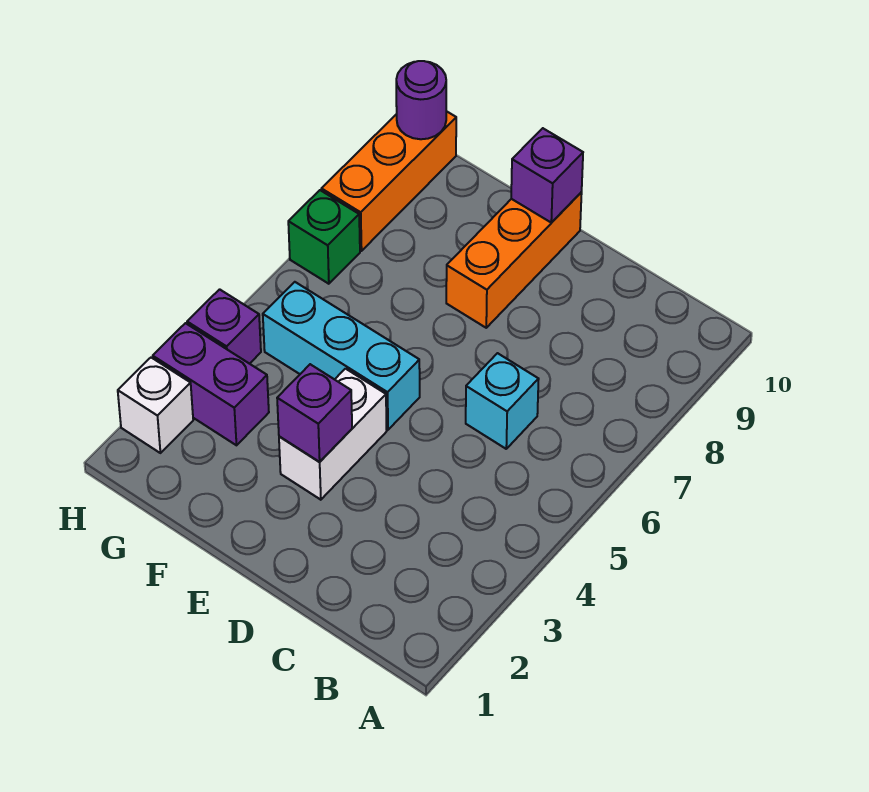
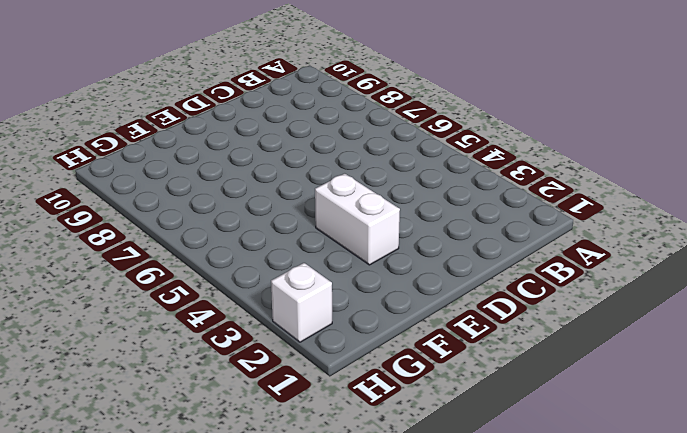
none -> cyan 1x1 brick [466,353,539,449]
none -> cyan 1x3 brick [263,282,420,430]
none -> orange 1x3 brick [446,192,582,328]

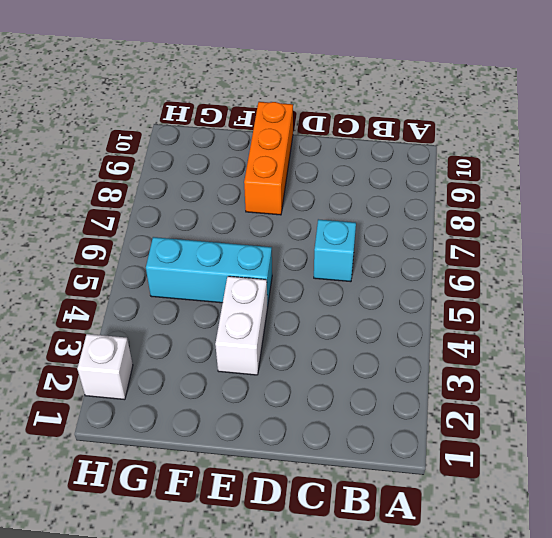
none -> purple 1x2 brick [153,323,269,445]
none -> purple 1x1 brick [187,289,261,364]
none -> green 1x1 brick [288,190,360,284]

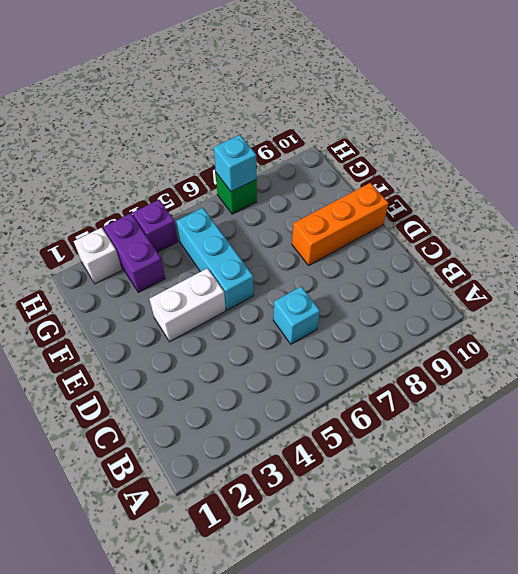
cyan 1x1 brick [214,135,257,192] -> none
none -> orange 1x3 brick [321,111,456,251]
none -> purple 1x1 brick [277,364,352,462]
none -> purple 1x1 brick [511,128,583,223]

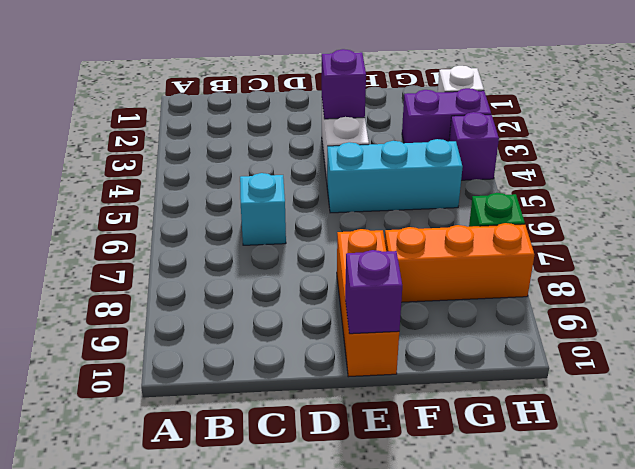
orange 1x3 brick [385,223,534,302] -> orange 1x3 brick turned to [321,111,456,251]
none -> purple 1x1 round brick [396,61,446,139]

